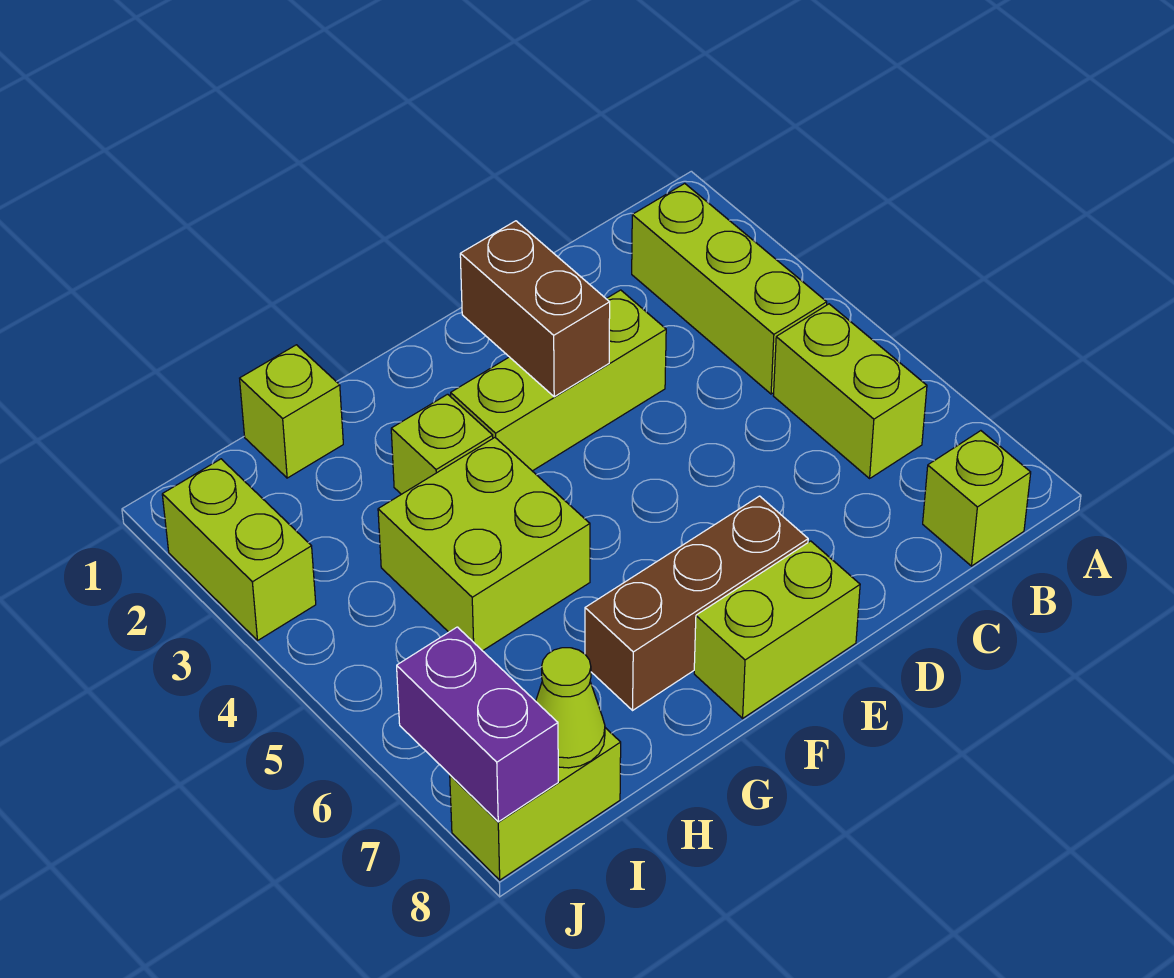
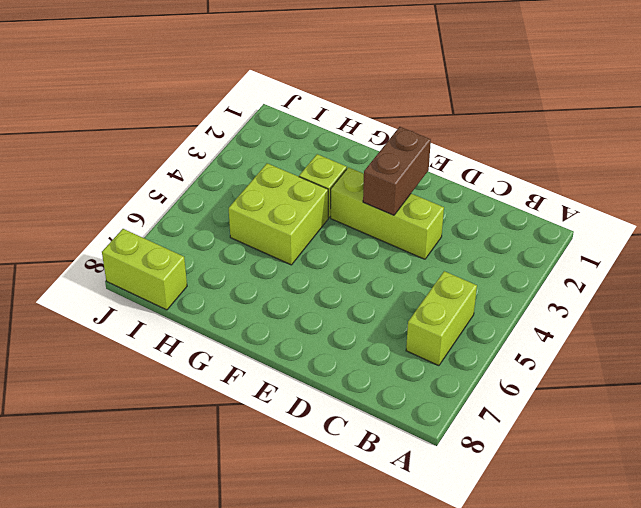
none -> lime 1x3 brick [632,184,827,394]
none -> lime 1x1 brick [923,431,1031,566]
none -> brown 1x3 brick [585,496,808,710]

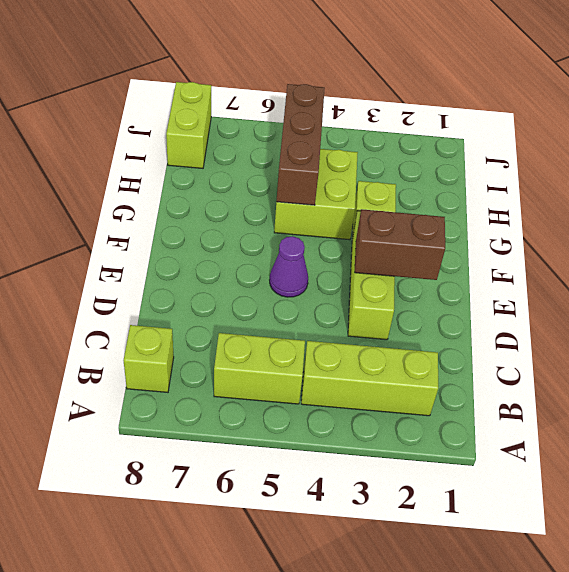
purple 1x1 cone [270,236,308,297] -> none
brown 1x3 brick [276,84,325,205] -> brown 1x3 brick moved to [585,496,808,710]
none -> lime 1x2 brick [694,541,860,718]
none -> lime 1x1 brick [240,345,343,478]
none -> lime 1x2 brick [162,459,316,640]

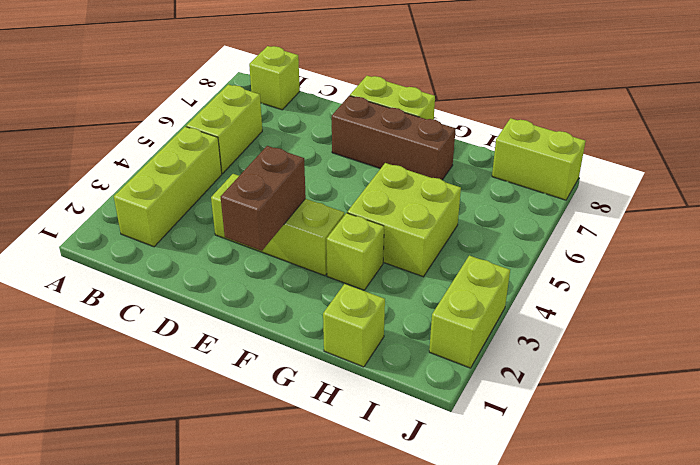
none -> lime 1x1 cone [536,648,605,768]
none -> purple 1x2 brick [397,627,558,822]

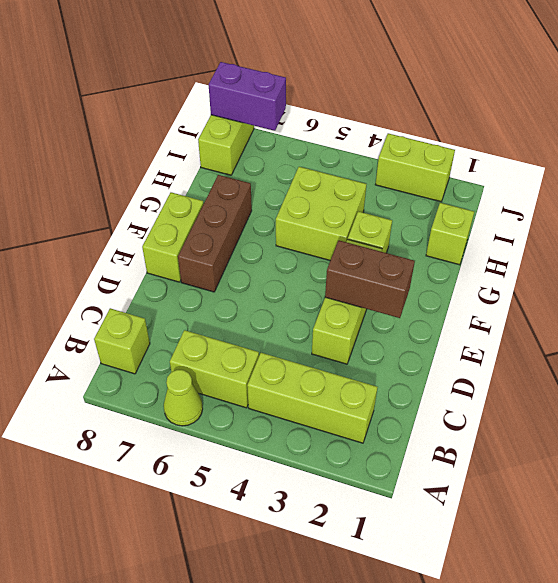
lime 1x1 cone [164,370,203,426] -> lime 1x1 cone moved to [536,648,605,768]

